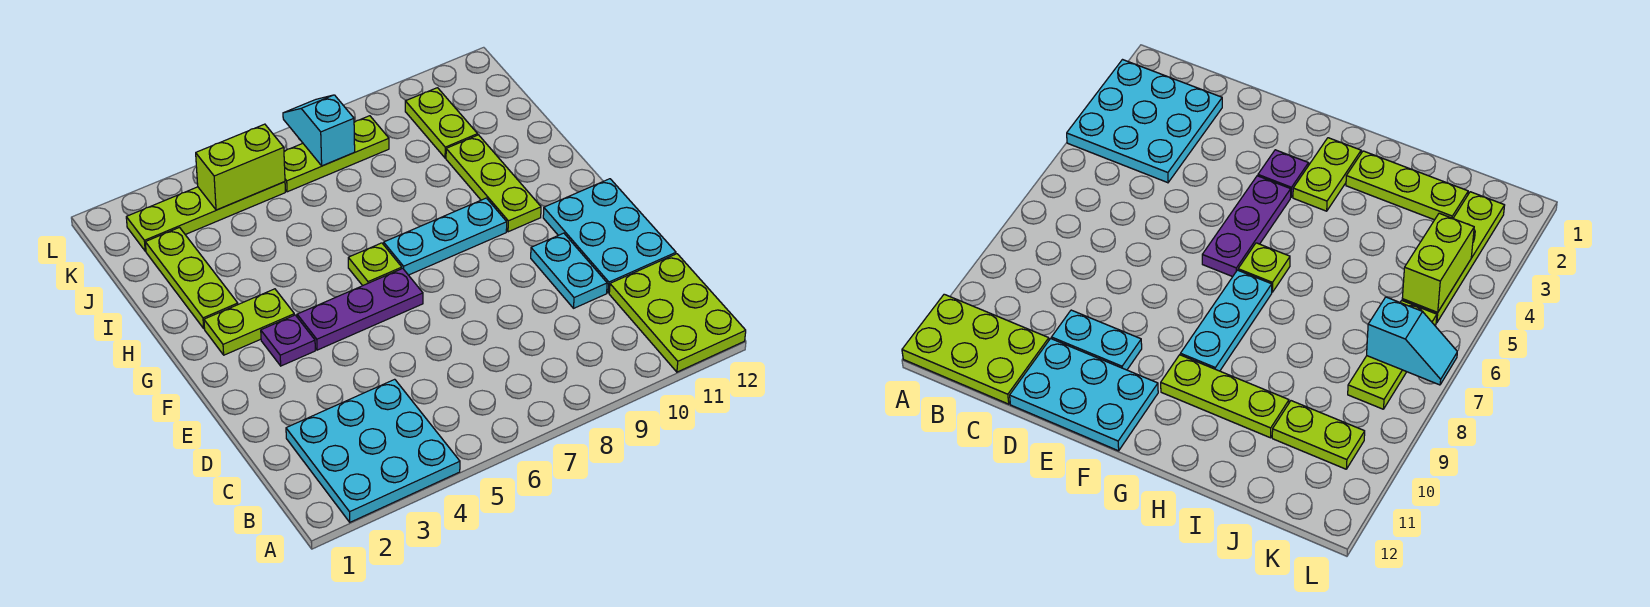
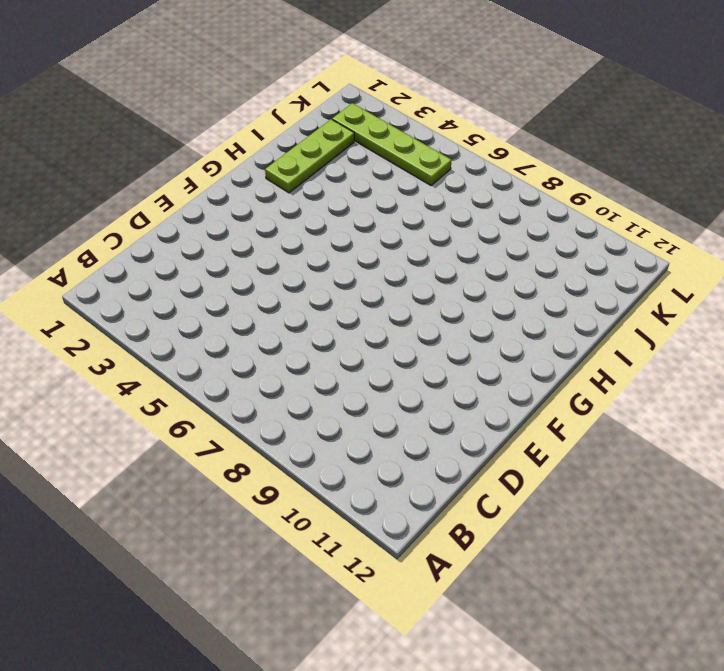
none -> cyan 3x3 plate [286,379,460,522]
none -> lime 2x3 plate [609,254,746,372]
none -> cyan 1x2 plate [531,233,607,308]

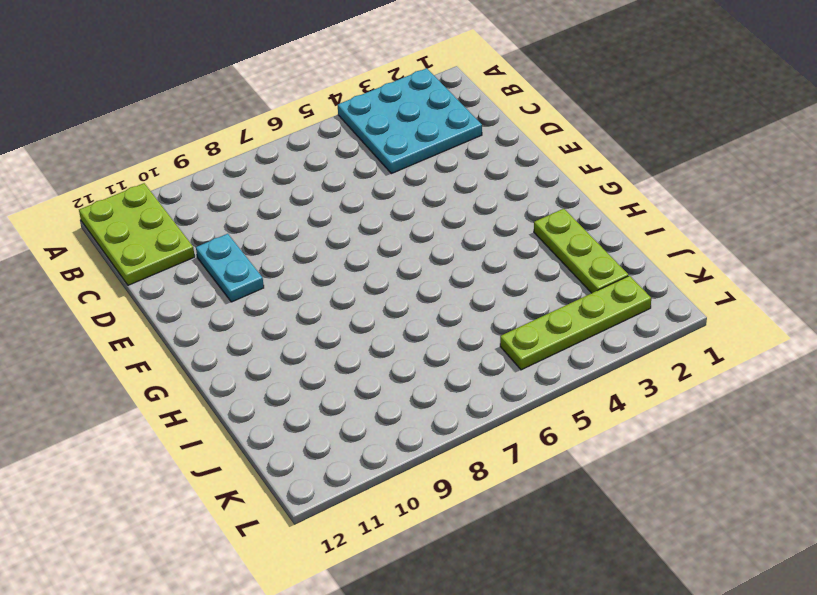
none -> cyan 2x3 plate [543,179,676,293]
none -> purple 1x1 plate [261,315,315,366]
none -> purple 1x3 plate [297,268,423,350]

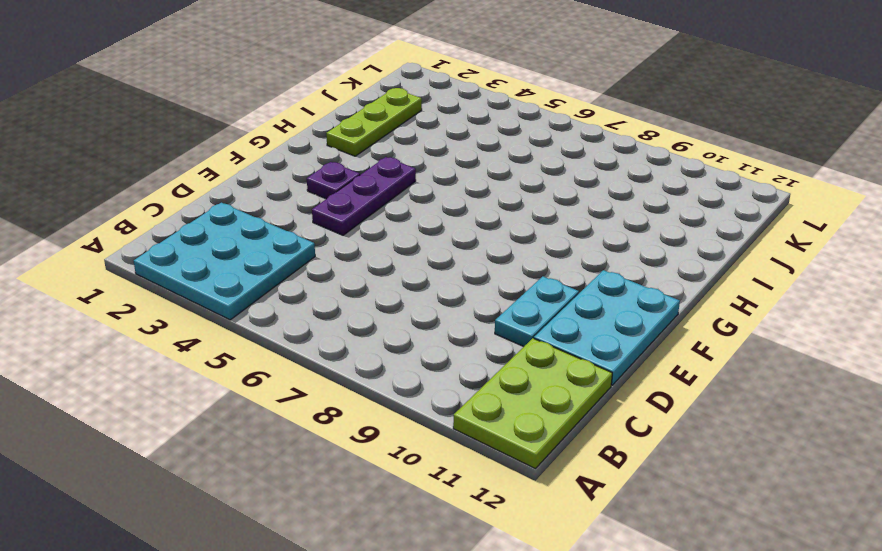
purple 1x3 plate [312,157,416,235] -> purple 1x3 plate turned to [297,268,423,350]
none -> lime 1x2 plate [204,289,294,355]
none -> lime 1x1 plate [348,243,402,286]
none -> cyan 1x3 plate [384,198,507,275]

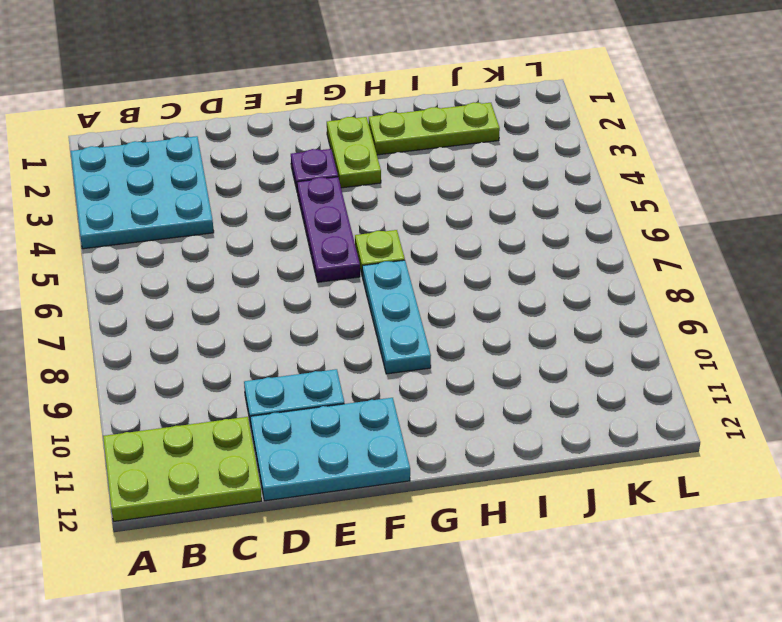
none -> lime 1x3 plate [446,135,541,232]
none -> lime 1x2 plate [405,88,478,158]
none -> lime 1x4 plate [126,182,285,251]

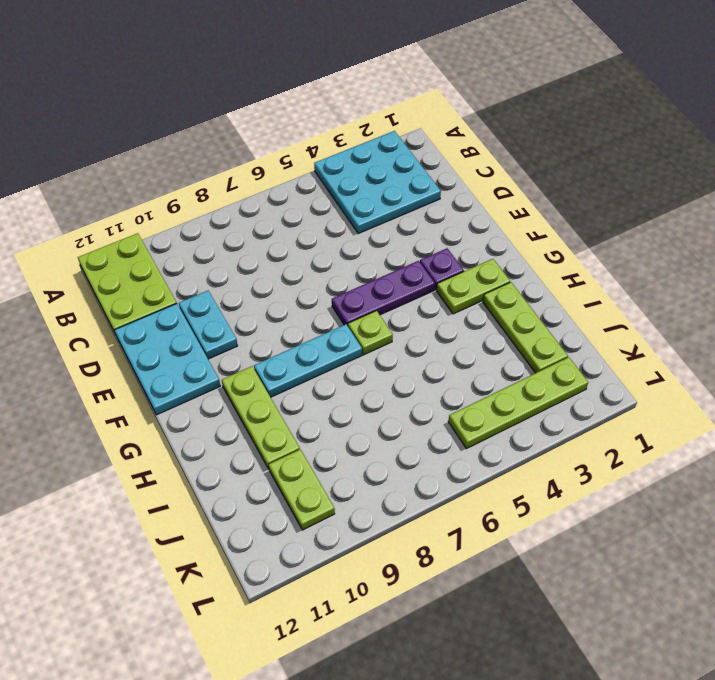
none -> lime 1x3 plate [284,116,389,192]
none -> lime 1x2 brick [196,124,285,210]
none -> cyan 1x2 slope [283,95,355,166]

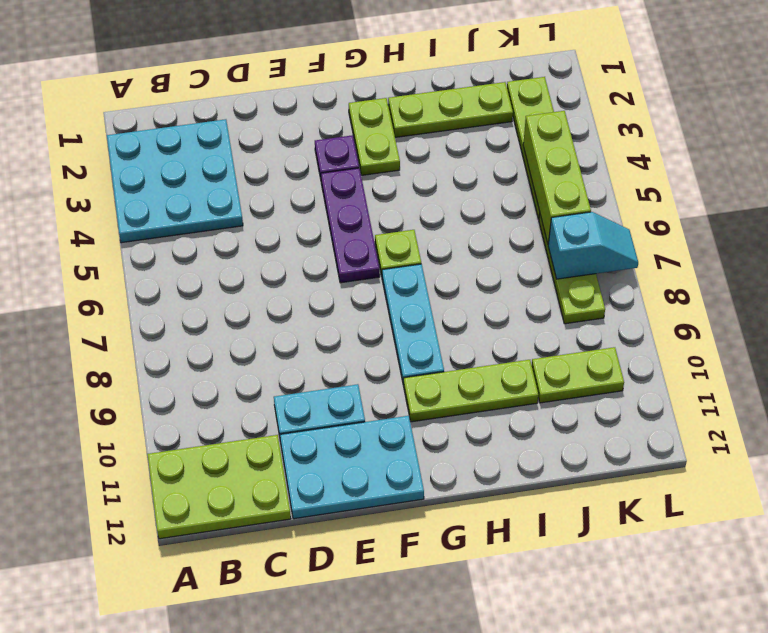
lime 1x3 brick [523,111,591,244] -> lime 1x2 brick [196,124,285,210]

